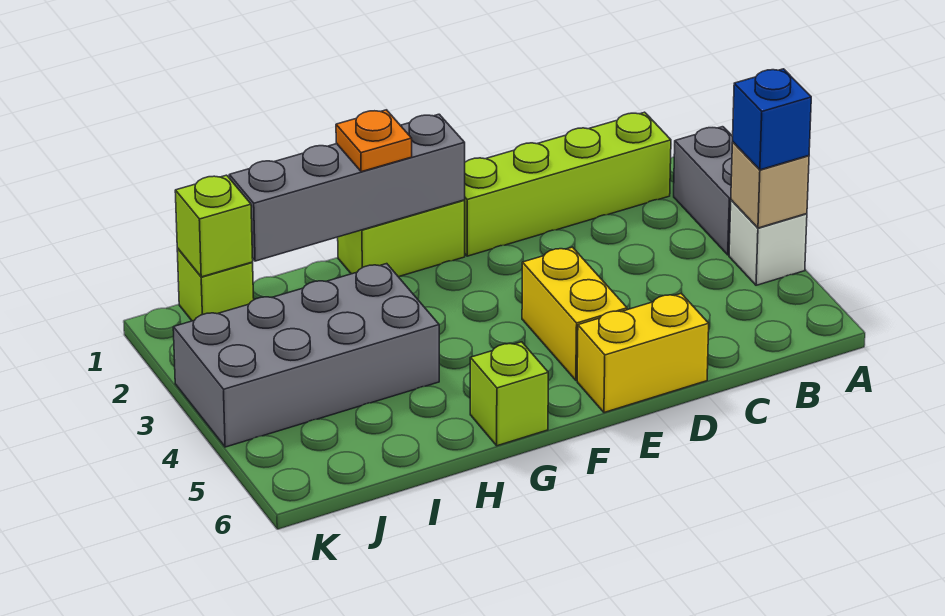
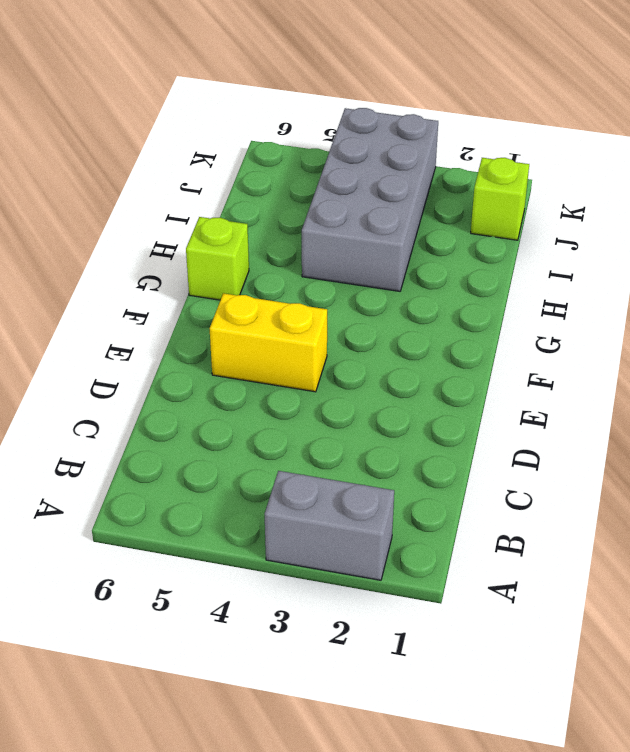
none -> white 1x1 brick [729,200,807,285]
none -> lime 1x4 brick [464,112,671,256]
none -> yellow 1x2 brick [577,294,709,413]

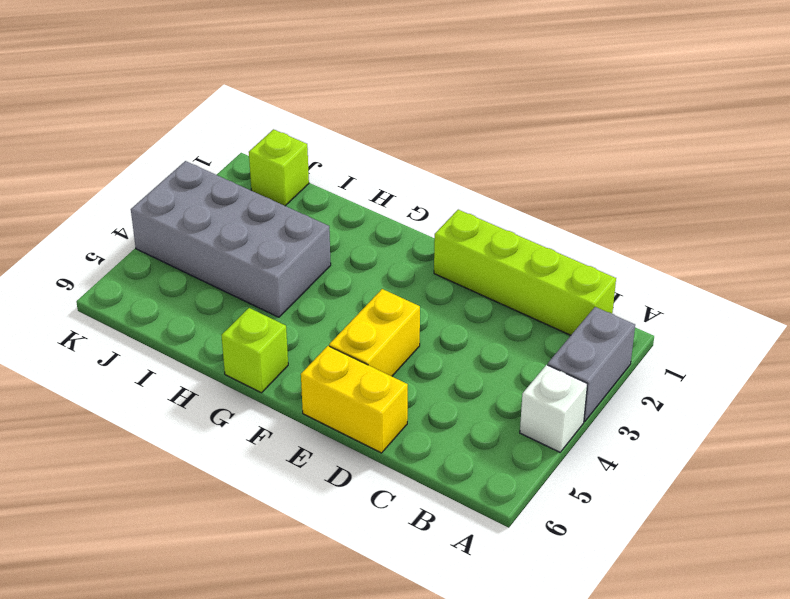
none -> lime 1x2 brick [338,200,465,276]
none -> tan 1x1 brick [731,142,809,228]
none -> grey 1x4 brick [229,114,465,261]

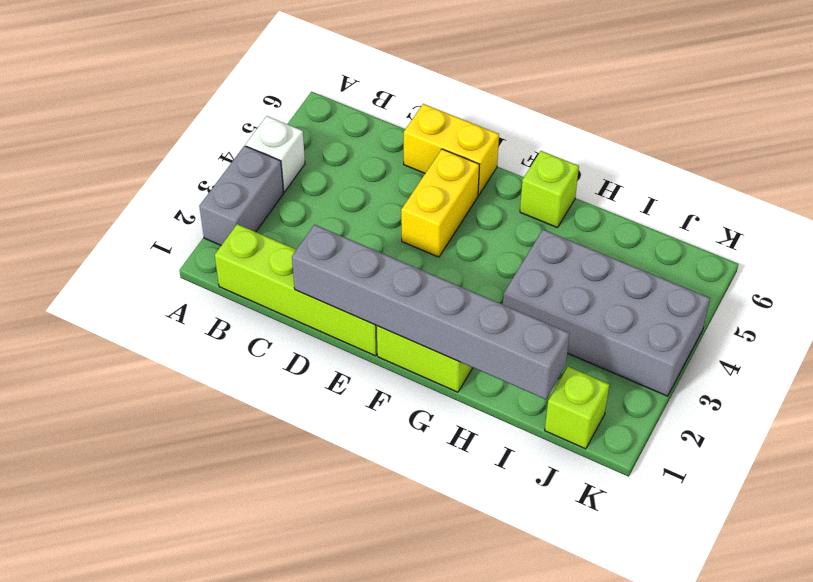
grey 1x6 brick [292,225,570,399] -> grey 1x4 brick [229,114,465,261]
none -> tan 1x1 brick [731,142,809,228]
none -> lime 1x1 brick [175,175,253,277]
none -> blue 1x1 brick [733,69,811,170]

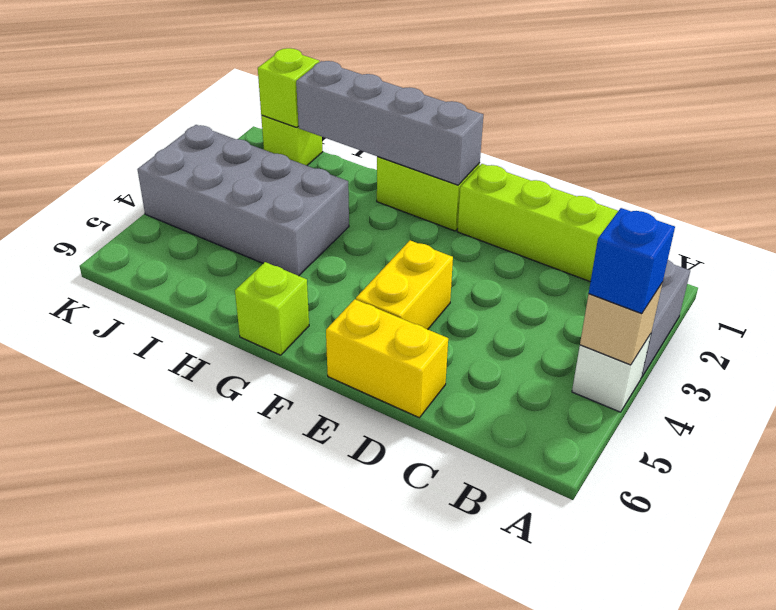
none -> orange 1x1 plate [336,110,412,172]

